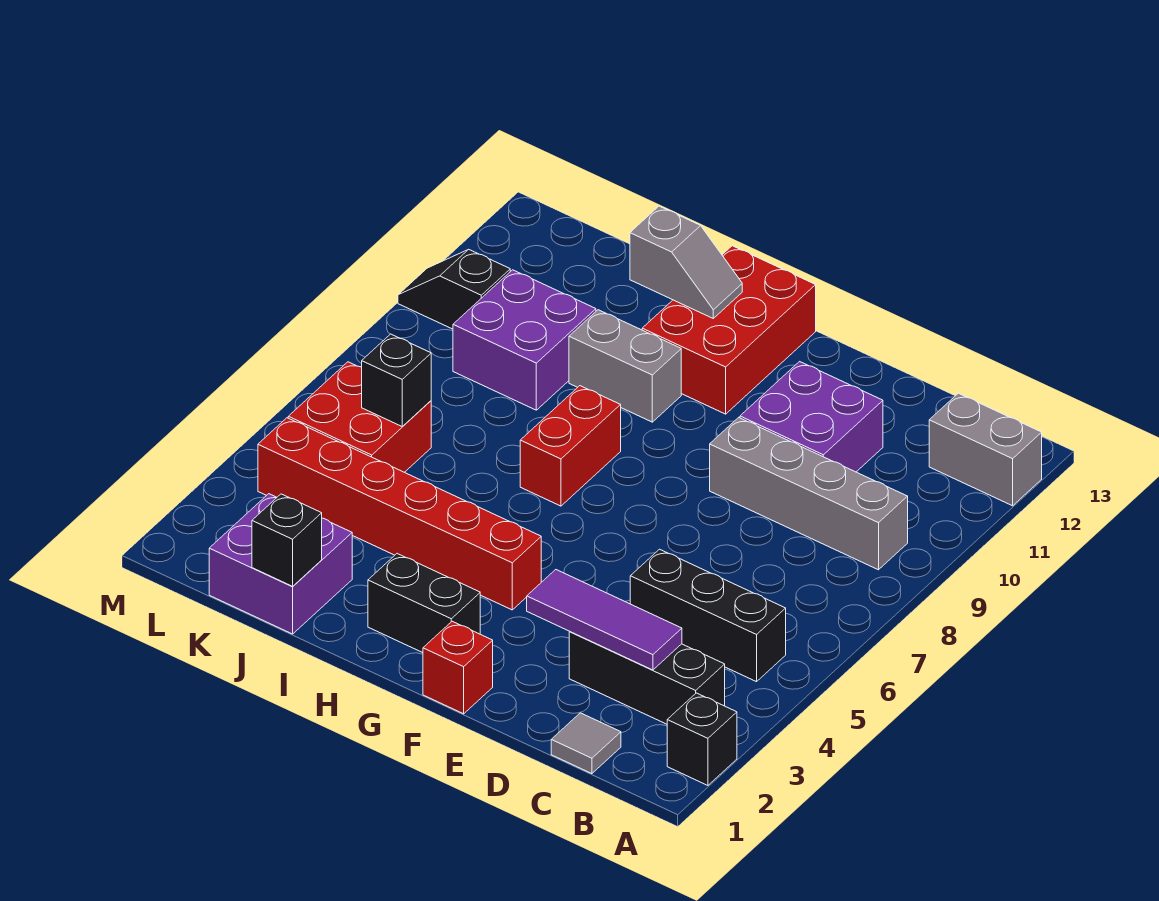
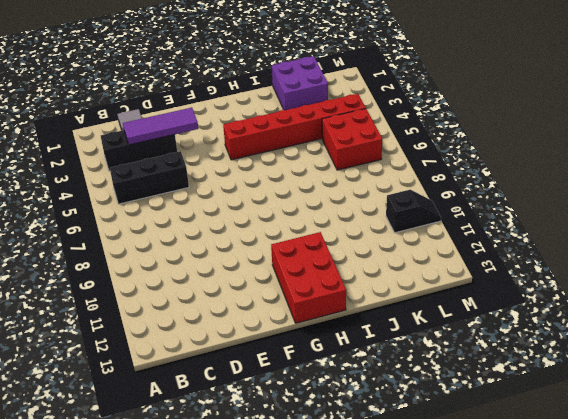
none -> black 1x1 brick [667,693,737,785]
none -> grey 1x2 brick [929,393,1042,506]
none -> grey 1x4 brick [710,417,908,570]

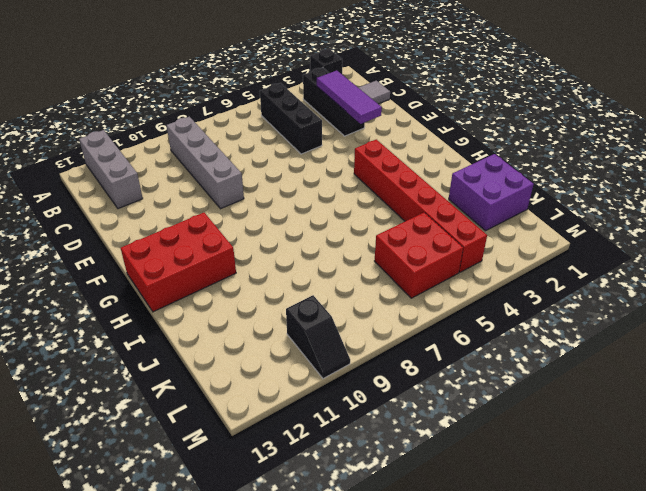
grey 1x3 brick [79,130,143,209] -> grey 1x2 brick [929,393,1042,506]
none -> purple 2x2 brick [740,362,883,472]
none -> red 1x1 brick [423,621,493,714]
none -> black 1x2 brick [368,554,480,653]

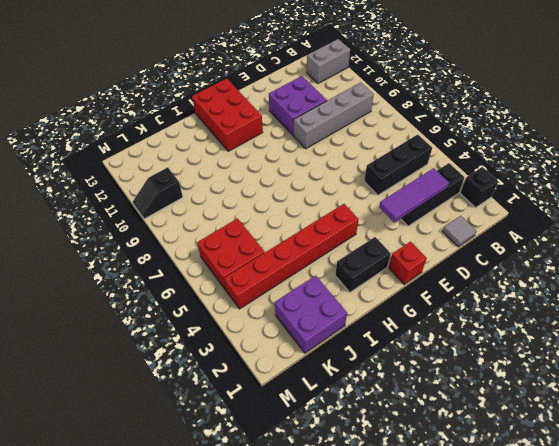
none -> red 1x2 brick [520,386,621,506]
none -> grey 1x2 brick [569,310,681,422]
none -> purple 2x2 brick [453,270,596,410]

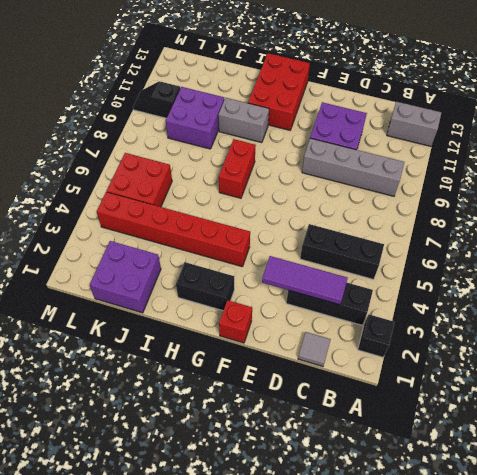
none -> grey 1x2 slope [630,206,742,318]
none -> black 1x1 brick [252,494,322,586]
none -> black 1x1 brick [362,334,431,427]

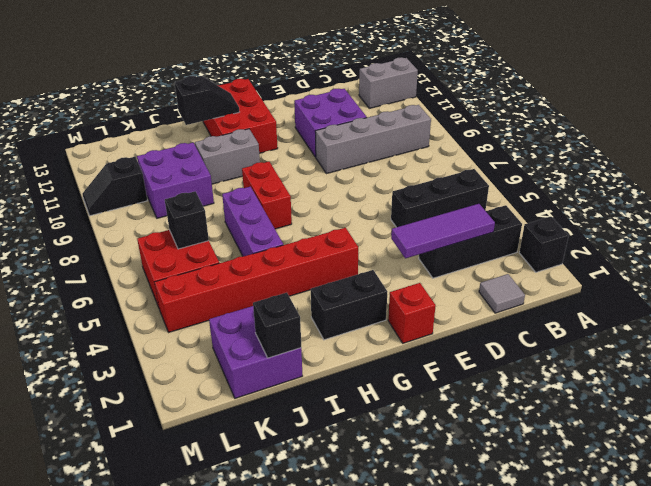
black 1x2 slope [175,76,239,125] -> grey 1x2 slope [630,206,742,318]
purple 1x3 brick [222,187,283,256] -> none

